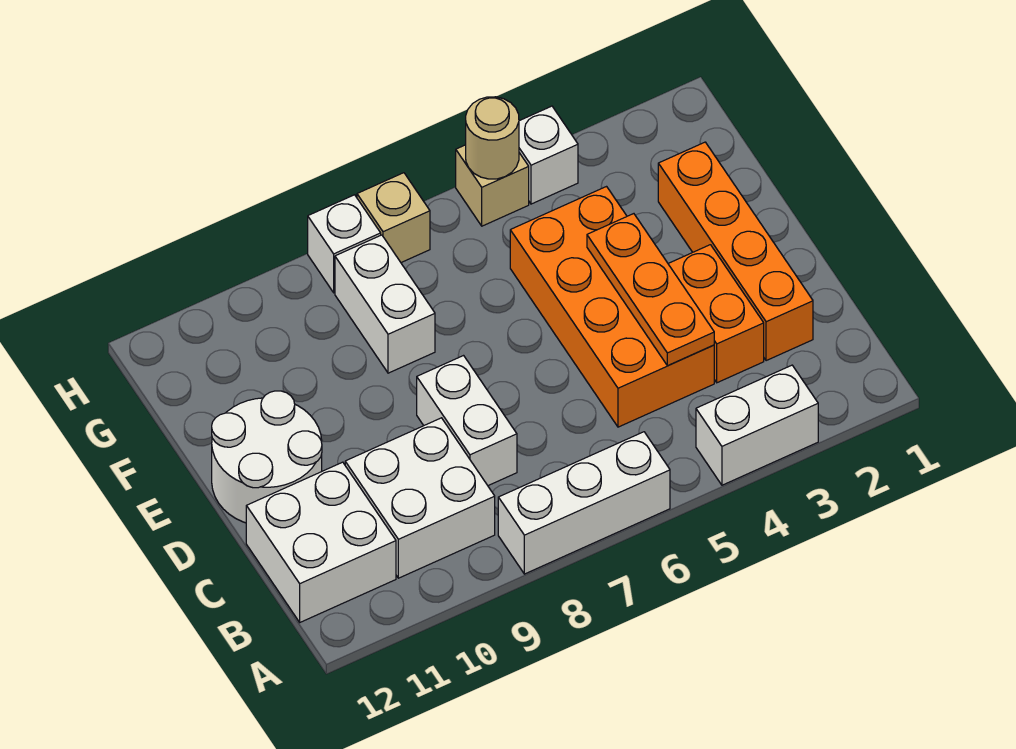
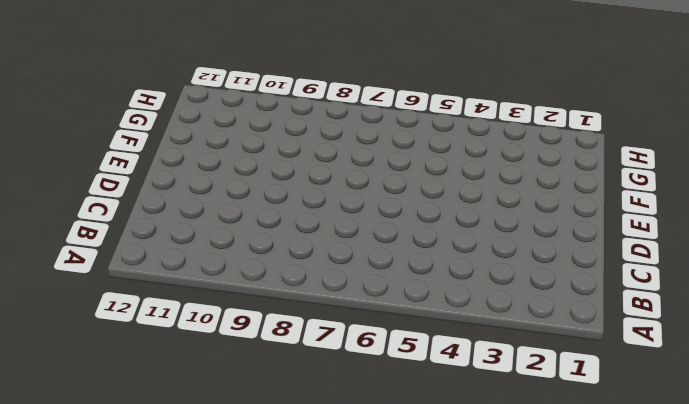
none -> white 1x2 brick [696,365,818,485]
none -> white 1x3 brick [498,432,670,574]
none -> white 2x2 brick [345,418,495,578]

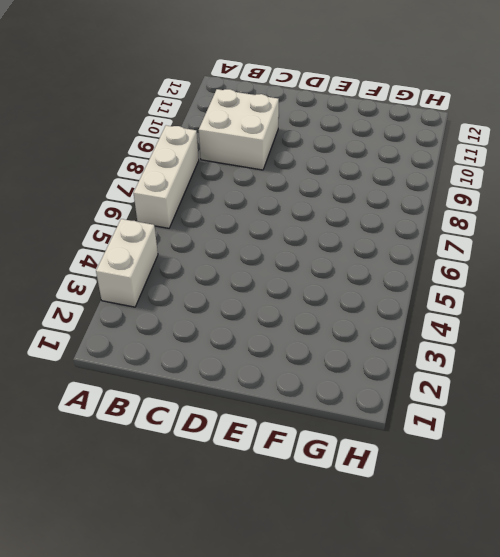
none -> white 2x2 brick [246,462,396,622]
none -> orange 1x4 brick [658,142,813,361]
none -> orange 1x2 brick [668,245,764,383]

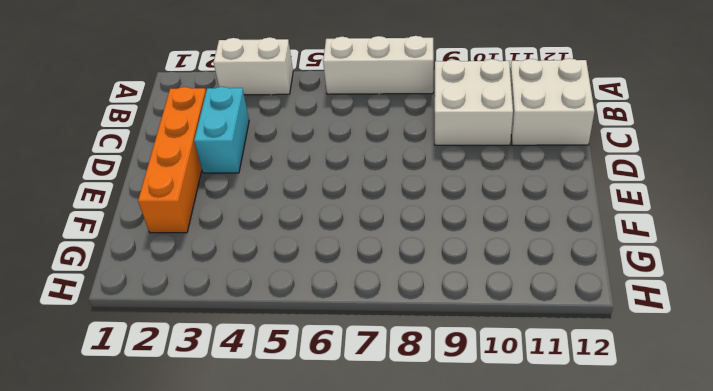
cyan 1x2 brick [194,87,249,173] -> orange 1x2 brick [668,245,764,383]
none -> orange 2x4 brick [510,187,714,427]
none -> white 1x2 brick [417,356,517,486]
none -> white 2x2 round brick [212,391,322,523]

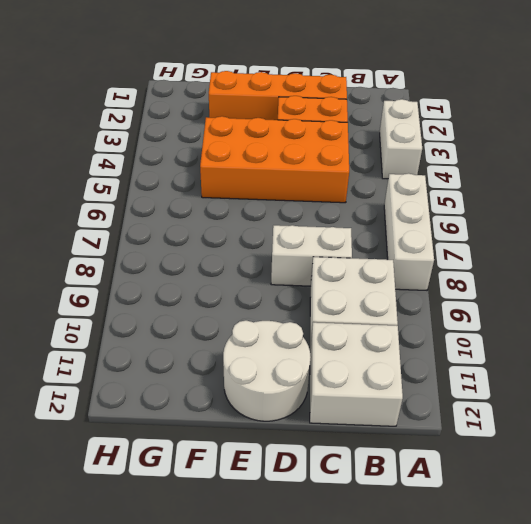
none -> white 1x2 brick [335,235,435,373]
none -> white 1x1 brick [519,106,578,204]
none -> tan 1x1 brick [456,145,529,226]

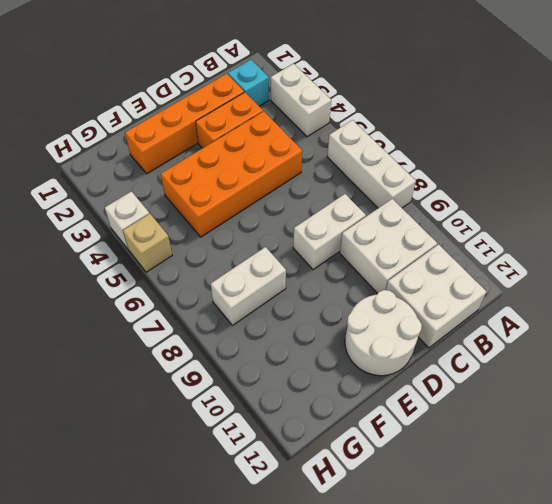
cyan 1x1 brick [228,60,269,106] -> none
none -> tan 1x1 brick [357,173,430,262]
none -> white 1x1 brick [308,195,381,293]
none -> orange 1x3 plate [587,214,714,366]

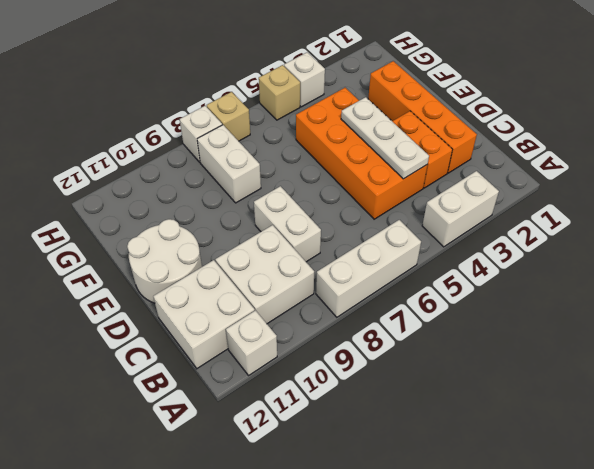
white 1x1 brick [226,310,277,375] -> none
white 1x3 plate [341,97,429,179] -> orange 1x3 plate [587,214,714,366]
none -> tan 1x1 round brick [466,97,519,179]

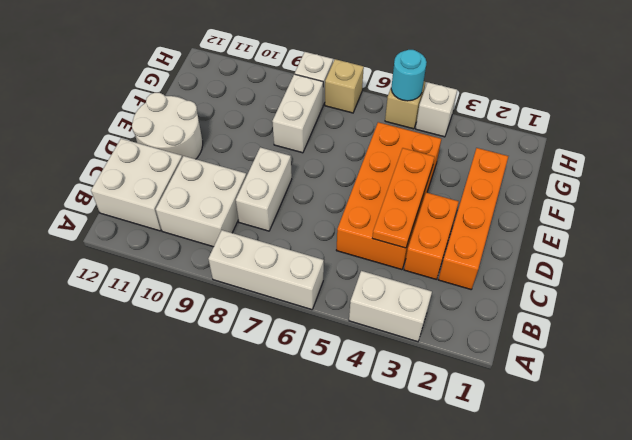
cyan 1x1 round brick [391,50,427,101] -> tan 1x1 round brick [466,97,519,179]

